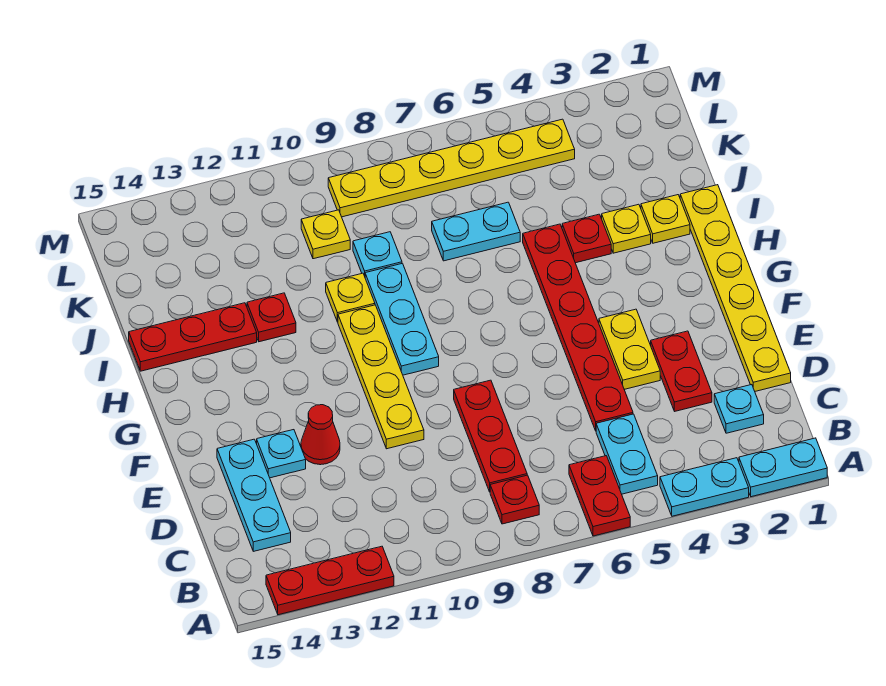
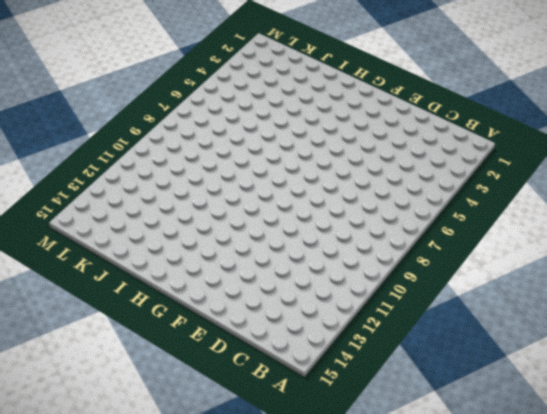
none -> cyan 1x2 plate [739,438,827,497]
none -> cyan 1x2 plate [660,458,749,516]
none -> red 1x2 plate [569,456,630,536]

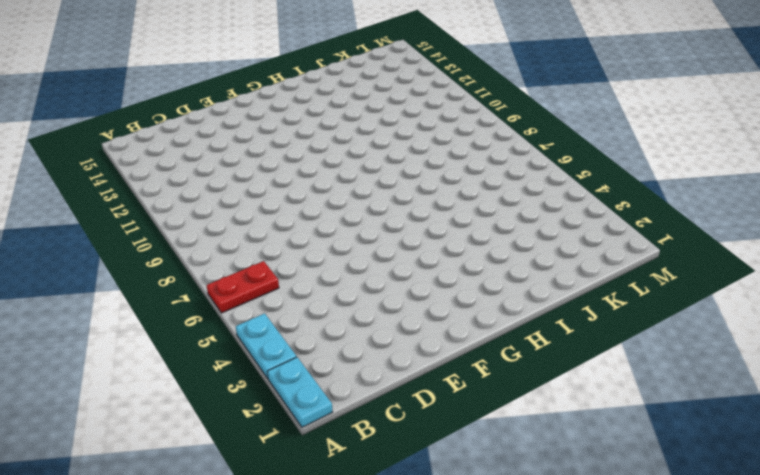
none -> red 1x3 plate [266,546,394,615]
none -> cyan 1x2 plate [596,414,658,494]
none -> red 1x1 plate [490,475,539,524]

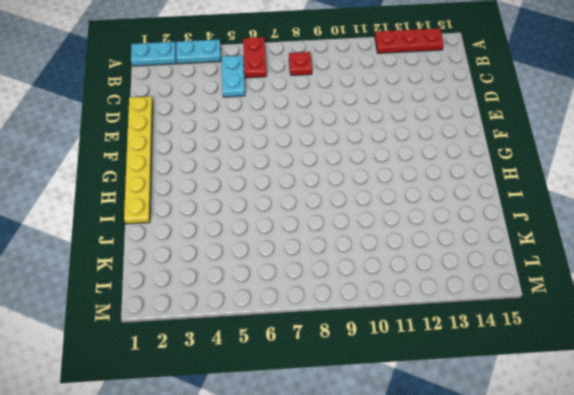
none -> cyan 1x1 plate [714,385,764,433]
none -> red 1x3 plate [454,380,527,492]
none -> cyan 1x3 plate [217,439,291,551]

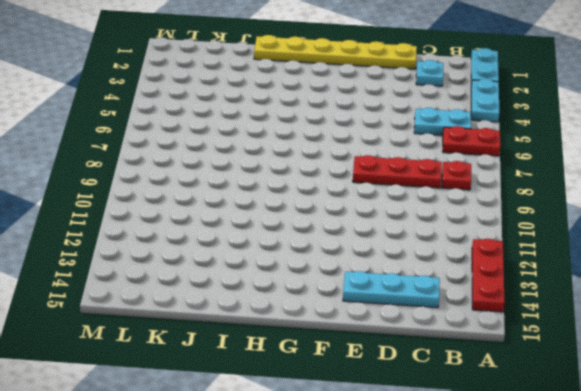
none -> red 1x2 plate [651,331,712,411]
none -> red 1x6 plate [523,224,633,431]
none -> yellow 1x2 plate [599,309,660,389]

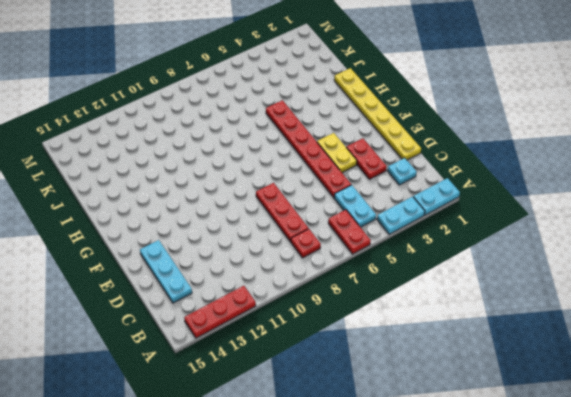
none -> yellow 1x4 plate [338,305,424,449]
none -> red 1x1 cone [301,405,340,465]
none -> cyan 1x1 plate [257,430,306,478]

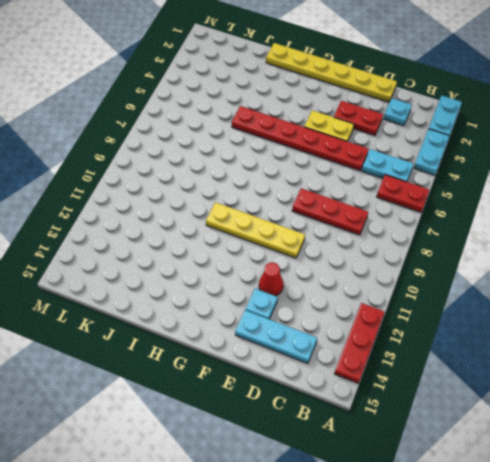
none -> red 1x1 plate [490,475,539,524]
none -> cyan 1x3 plate [365,263,439,375]
none -> yellow 1x1 plate [641,195,690,243]

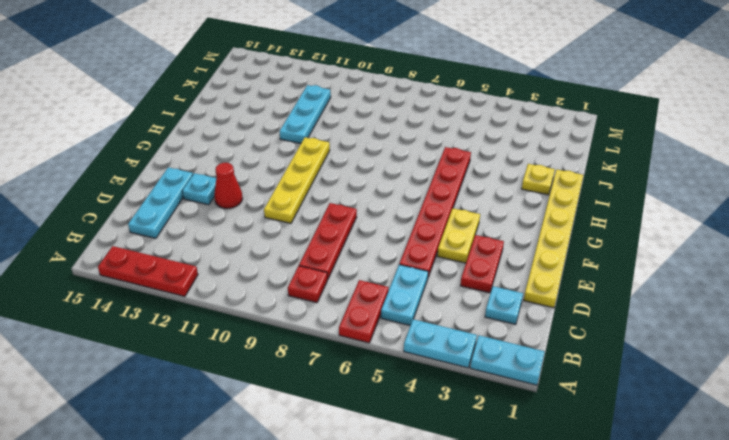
cyan 1x3 plate [280,85,331,144] -> cyan 1x3 plate moved to [365,263,439,375]
none -> yellow 1x1 plate [602,204,651,253]
none -> red 1x1 plate [562,214,611,263]
none -> yellow 1x1 plate [326,273,375,322]

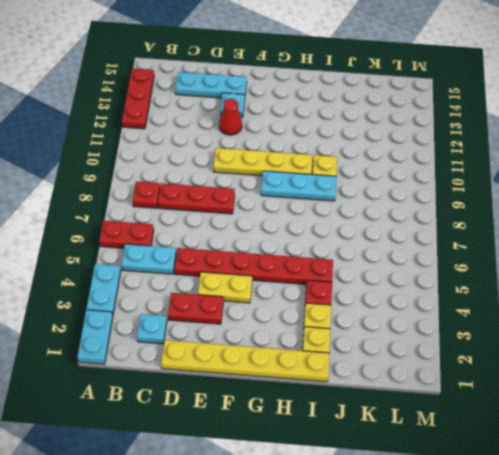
none -> red 1x1 plate [247,293,296,342]
none -> red 1x3 plate [129,303,257,371]
none -> cyan 1x2 plate [432,202,520,261]

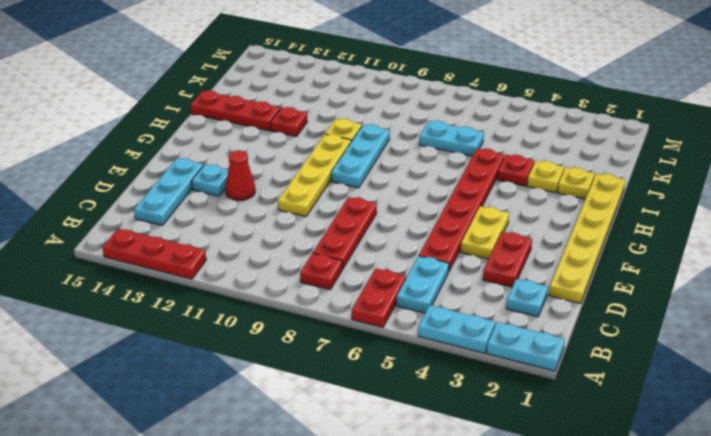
none -> cyan 1x1 plate [353,232,402,276]
none -> yellow 1x1 plate [301,210,350,259]
none -> yellow 1x6 plate [328,119,575,217]

